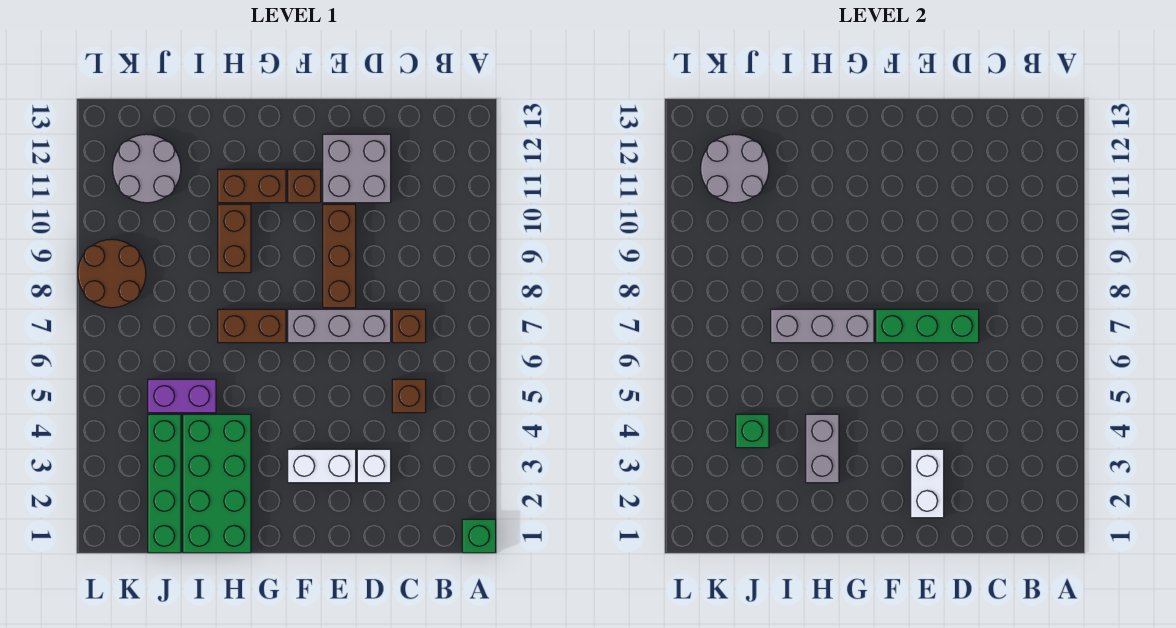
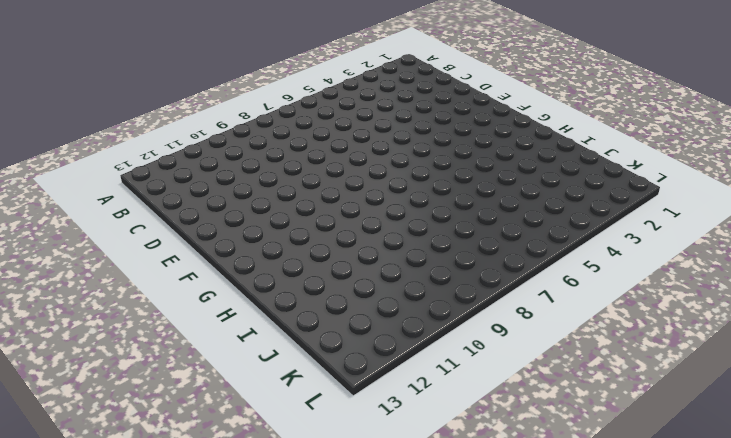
none -> green 1x1 brick [462,519,496,553]
none -> brown 1x1 brick [392,379,426,413]
none -> brown 1x1 brick [392,309,426,343]

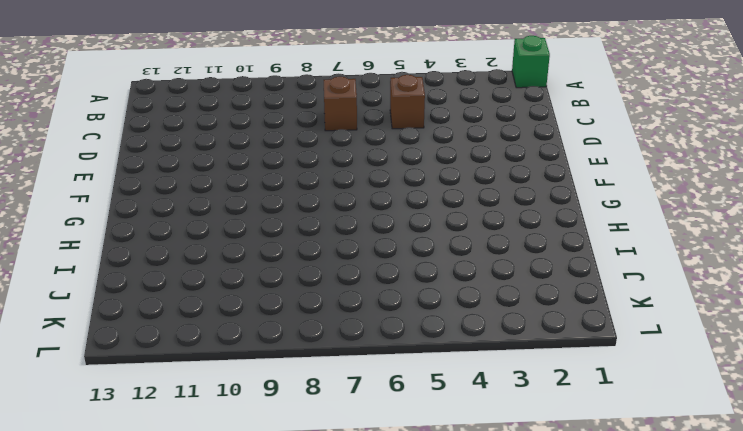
none -> white 1x1 brick [357,449,391,483]
none -> grey 1x3 brick [288,309,391,343]
none -> grey 2x2 brick [323,134,391,203]

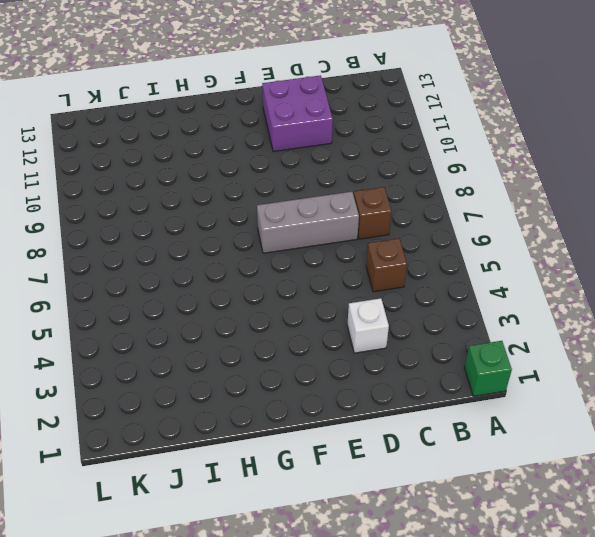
purple 2x2 brick [262,75,333,152] -> grey 2x2 brick [323,134,391,203]
none -> white 1x2 brick [288,449,356,483]
none -> brown 1x3 brick [323,204,356,308]
none -> brown 1x1 brick [288,169,321,203]

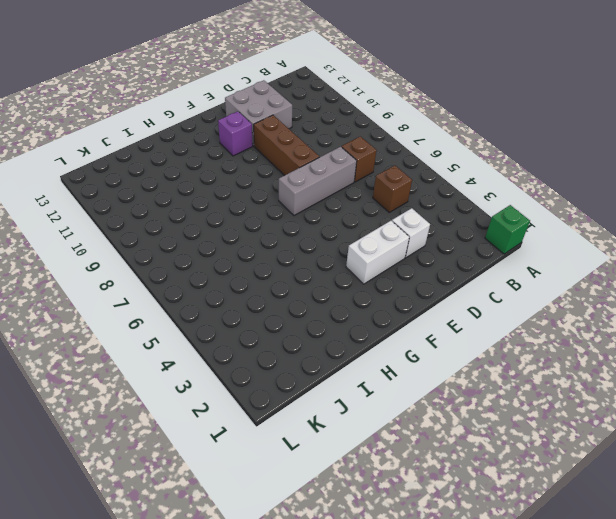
purple 1x1 brick [218,111,253,156] -> brown 1x1 brick [288,169,321,203]
none -> brown 1x2 brick [218,309,286,343]
none -> brown 1x2 brick [218,169,286,203]
none -> green 2x4 brick [183,414,251,553]

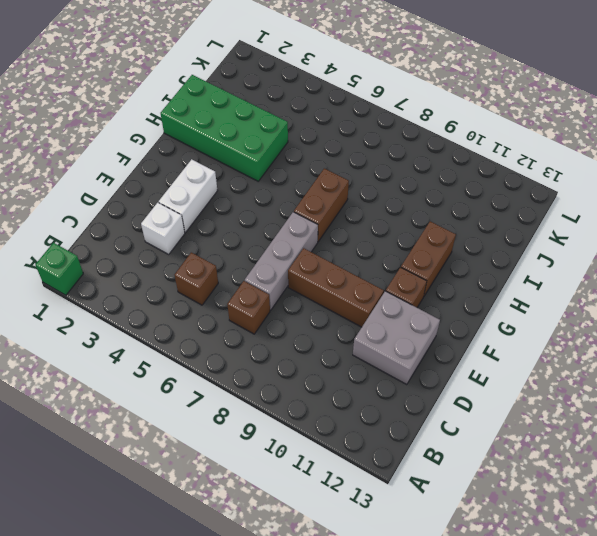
none -> brown 1x2 brick [218,204,251,273]
none -> purple 1x2 brick [148,379,216,413]
none -> green 1x4 brick [148,414,181,553]

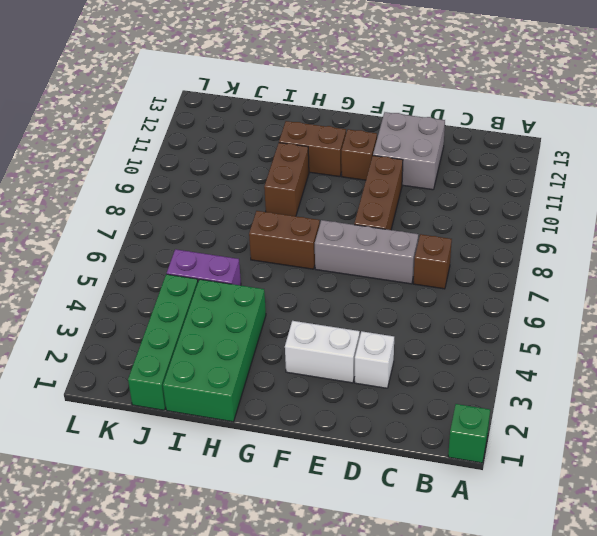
none -> brown 1x1 brick [392,379,426,413]
none -> grey 2x2 round brick [113,134,181,203]
none -> brown 2x2 round brick [78,239,146,308]

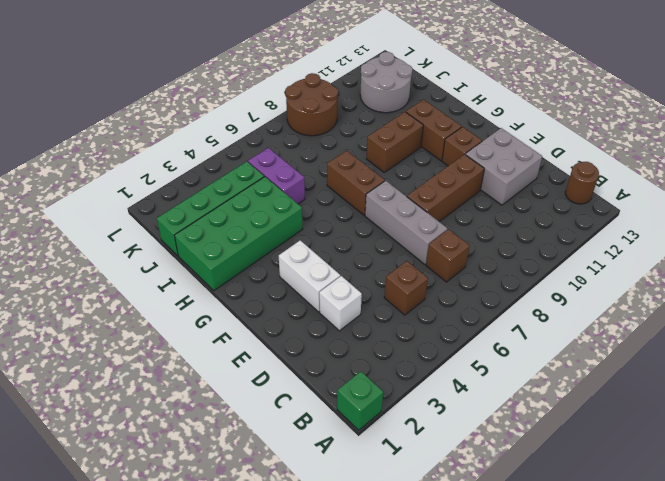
brown 1x1 round brick [565,162,599,204] -> none
none -> green 1x3 brick [876,309,979,343]
none -> white 1x2 brick [911,449,944,518]
none -> grey 1x3 brick [771,309,874,343]

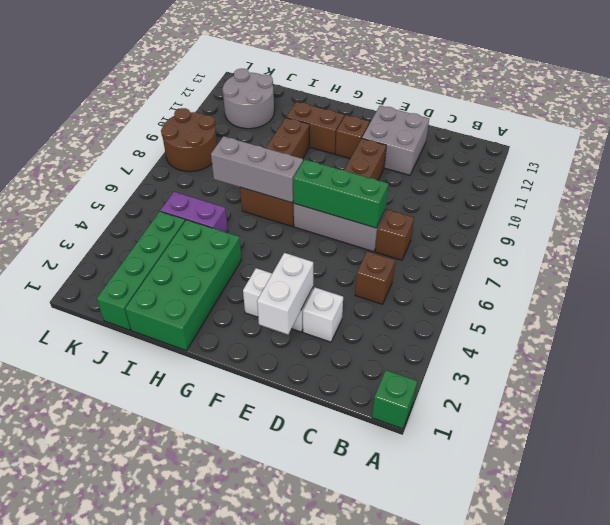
none -> grey 1x2 brick [806,414,839,483]
none -> green 1x1 brick [736,414,769,448]
none -> grey 2x2 round brick [701,134,769,203]

